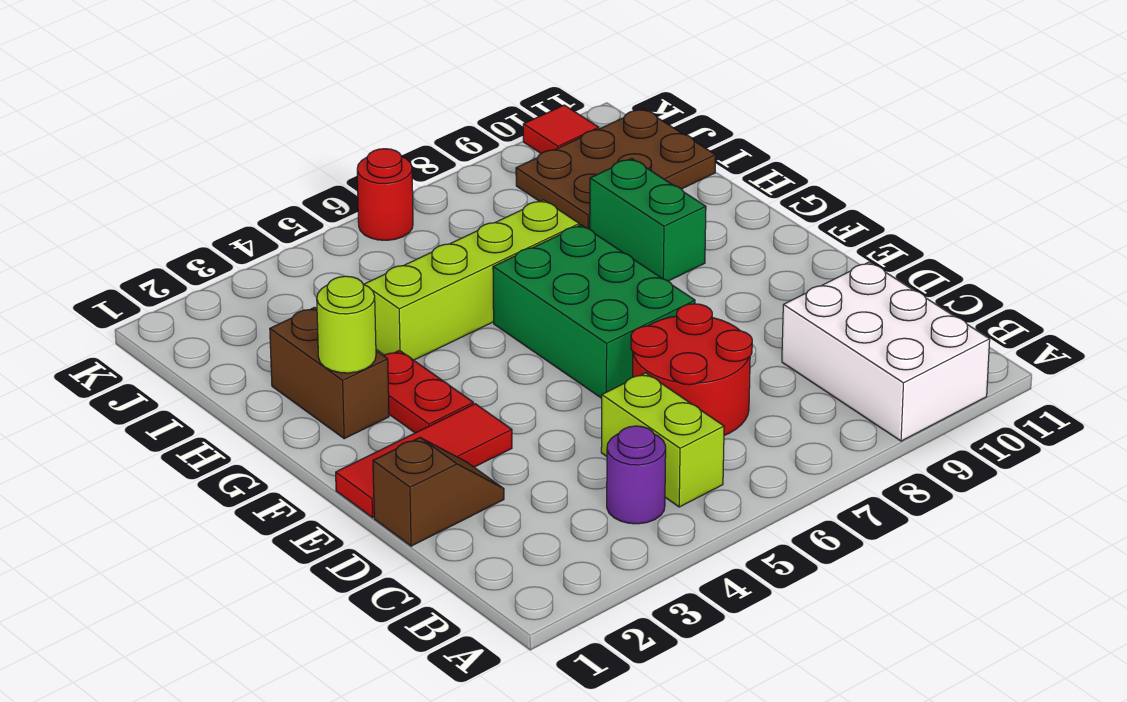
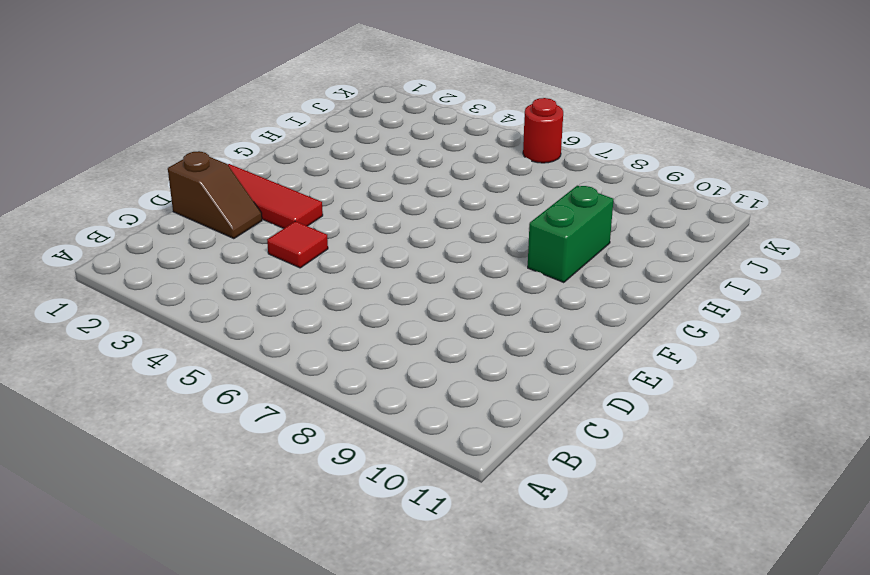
red 1x1 tile [267,221,328,268] -> red 1x1 tile moved to [523,105,599,153]
none -> white 2x3 brick [782,262,990,441]
none -> purple 1x1 round brick [607,426,666,524]
none -> lime 1x2 brick [601,373,724,507]

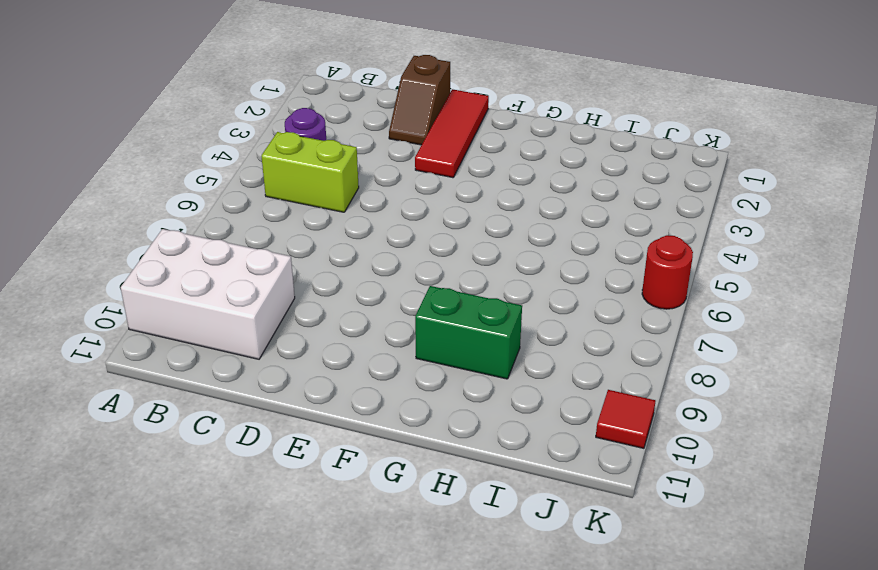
none -> red 2x2 round brick [631,304,752,435]
none -> green 2x3 brick [493,225,695,398]
none -> red 1x2 plate [383,350,473,433]

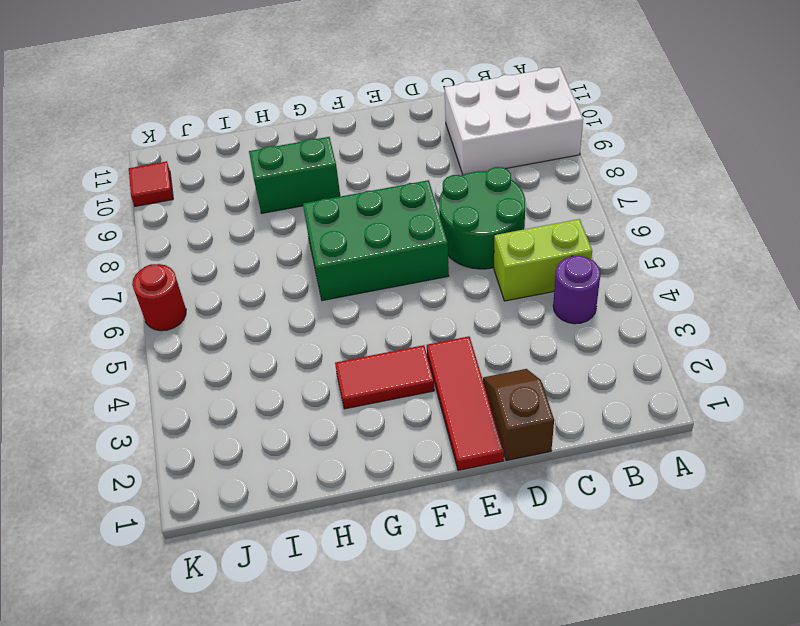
green 2x2 round brick [439,167,525,269] -> red 2x2 round brick [631,304,752,435]
red 1x2 tile [335,345,434,409] -> red 1x2 plate [383,350,473,433]
none -> brown 1x2 brick [270,307,389,439]
none -> lime 1x4 brick [364,200,579,360]
none -> brown 2x3 plate [516,109,716,229]

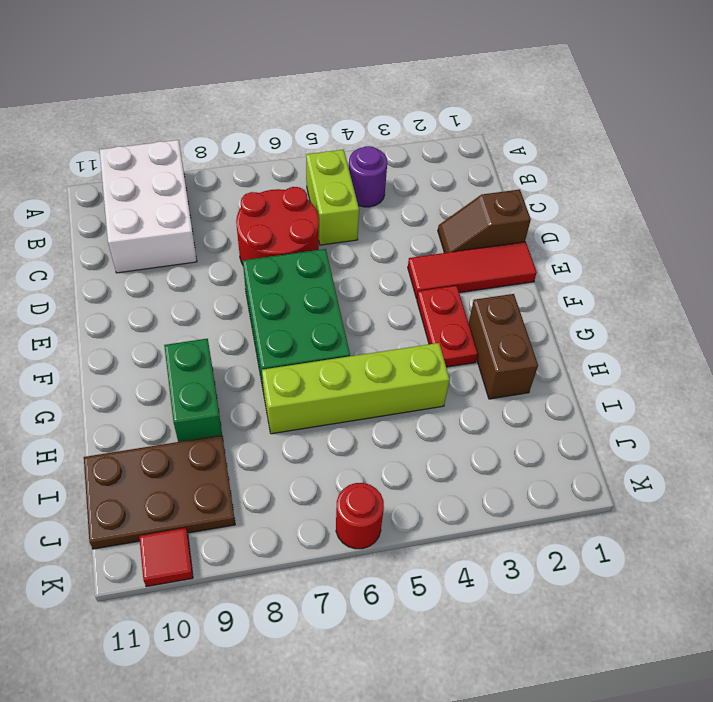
none -> lime 1x1 round brick [317,276,376,373]

